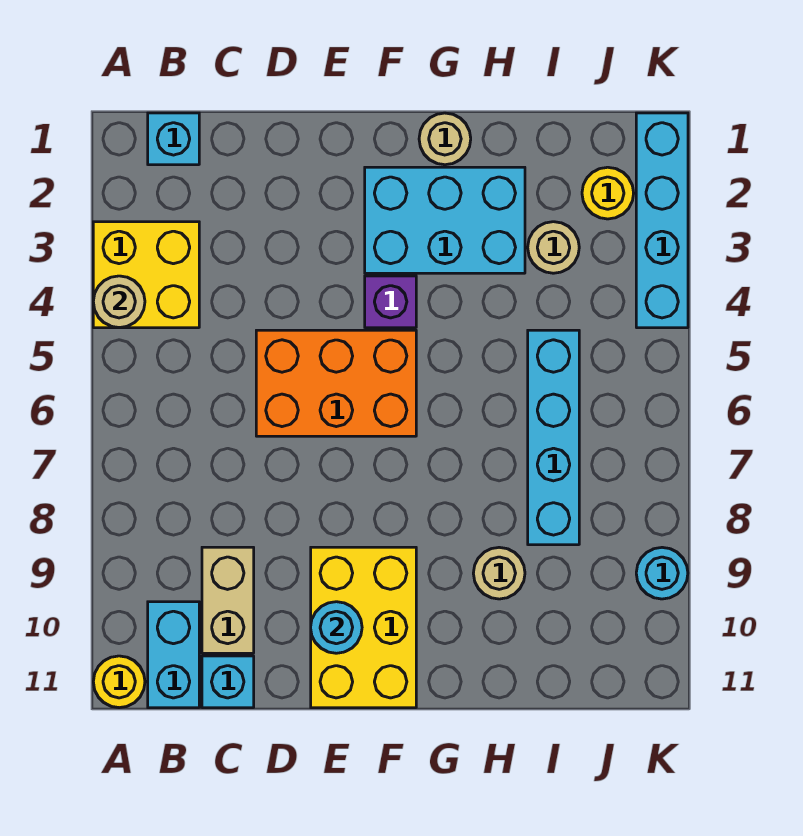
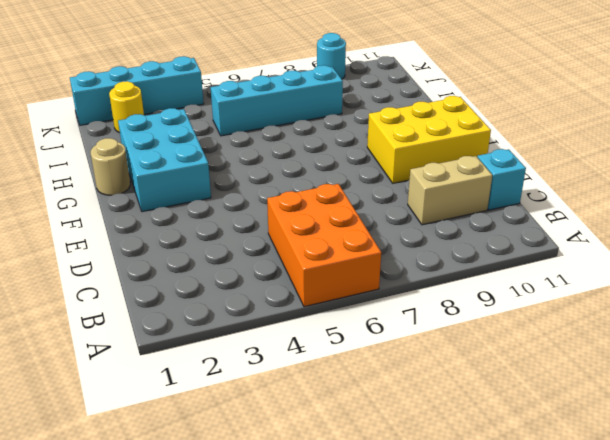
orange 2x3 brick [267,184,381,307] -> orange 2x3 brick moved to [256,330,416,436]
none -> yellow 2x2 brick [93,222,199,328]
none -> yellow 1x1 round brick [93,656,145,708]
none -> cyan 1x1 brick [148,113,199,165]

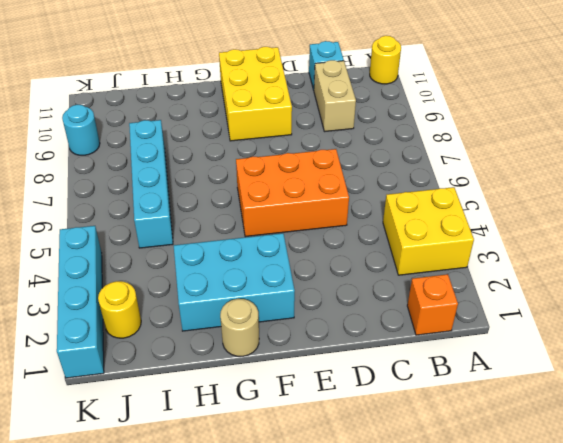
orange 1x1 brick [407,274,458,335] -> cyan 1x1 brick [148,113,199,165]
none -> cyan 1x2 brick [148,602,199,708]
none -> purple 1x1 brick [365,276,416,328]
none -> tan 1x1 round brick [473,547,525,599]

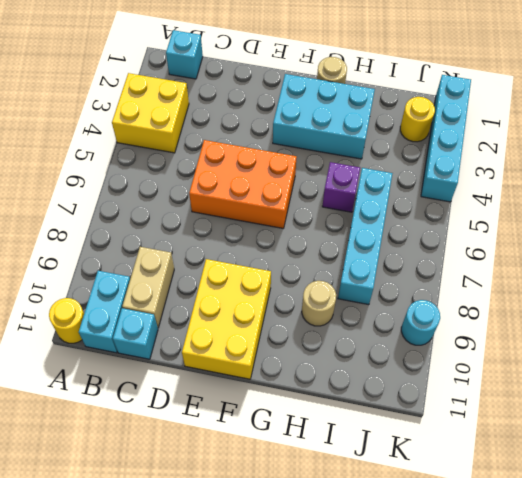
purple 1x1 brick [322,162,360,212] -> purple 1x1 brick moved to [365,276,416,328]
none -> tan 1x1 round brick [528,222,579,273]
none -> tan 1x1 round brick [93,276,145,328]
none -> cyan 1x1 round brick [311,602,362,653]

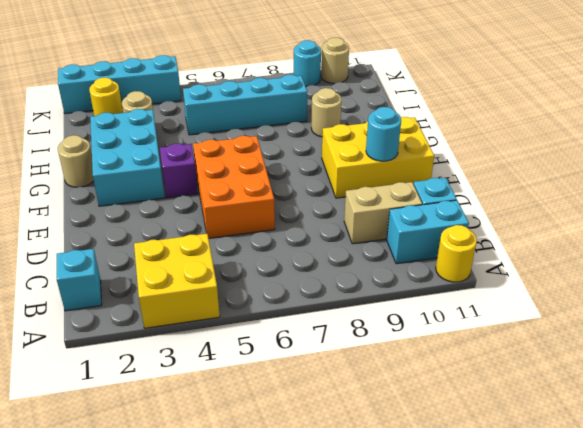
tan 1x1 round brick [321,38,349,84] -> tan 1x1 round brick moved to [93,276,145,328]

